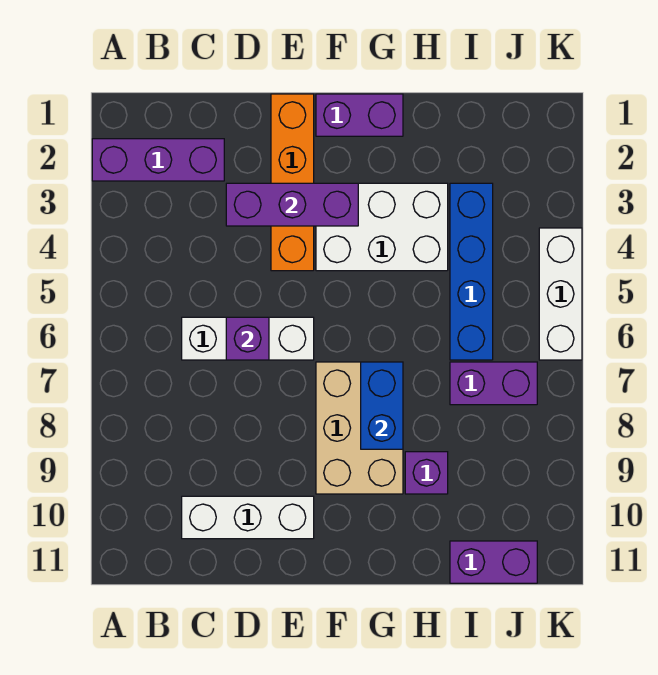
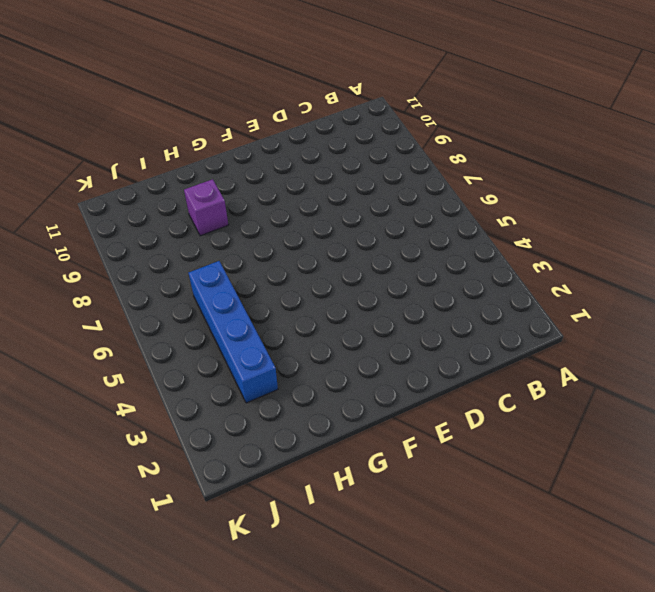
none -> purple 1x3 brick [92,139,224,181]
none -> white 1x3 brick [182,317,314,360]
none -> white 1x3 brick [182,496,314,539]

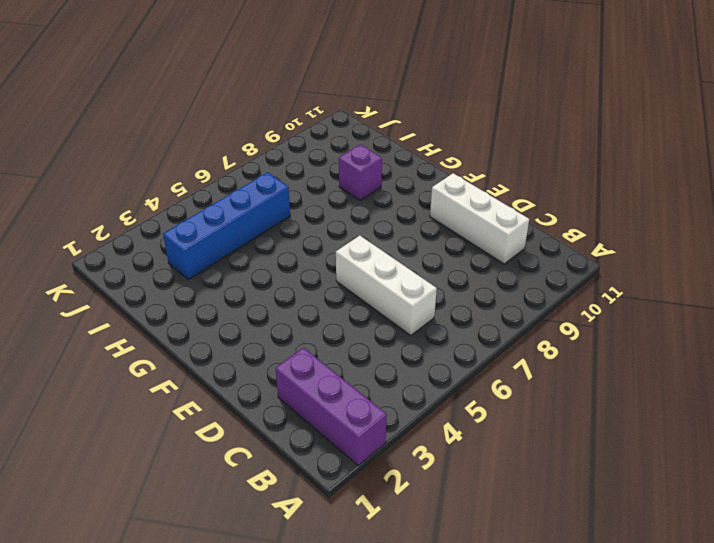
none -> orange 1x4 brick [271,94,314,271]
none -> purple 1x2 brick [316,94,403,136]
none -> white 2x3 brick [316,183,448,271]

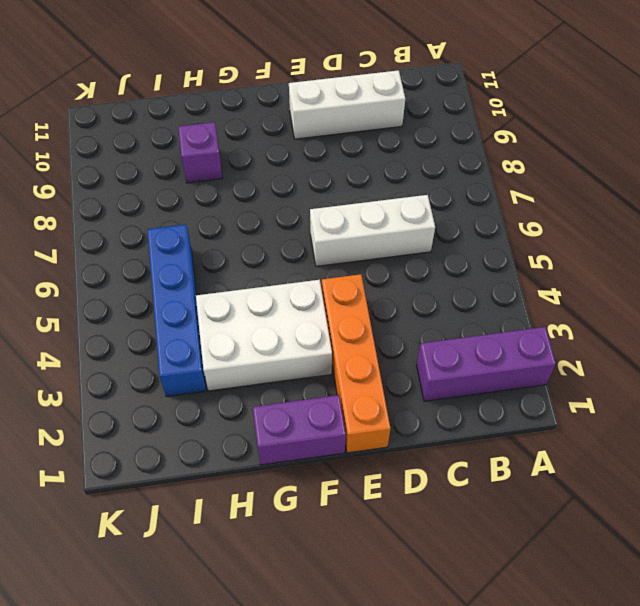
none -> tan 2x3 brick [316,362,403,494]
none -> purple 1x2 brick [450,362,537,405]
none -> purple 1x2 brick [450,541,537,583]

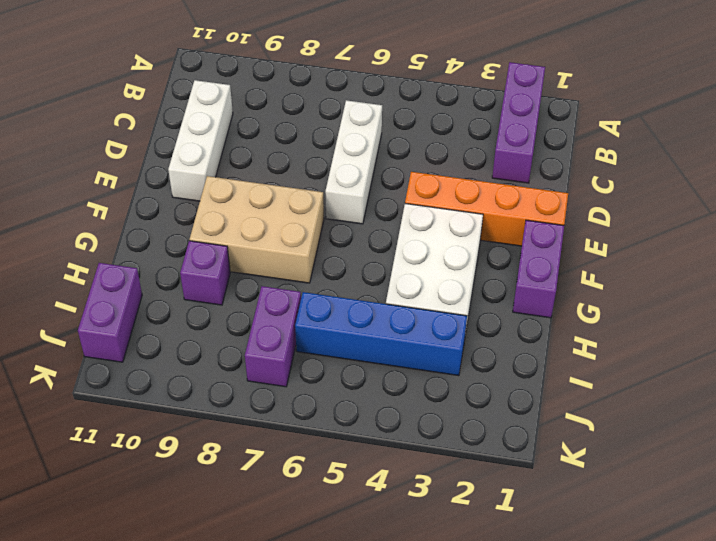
none -> white 1x3 brick [539,228,582,360]
none -> purple 1x3 brick [226,183,358,226]
none -> purple 1x1 brick [226,317,269,360]

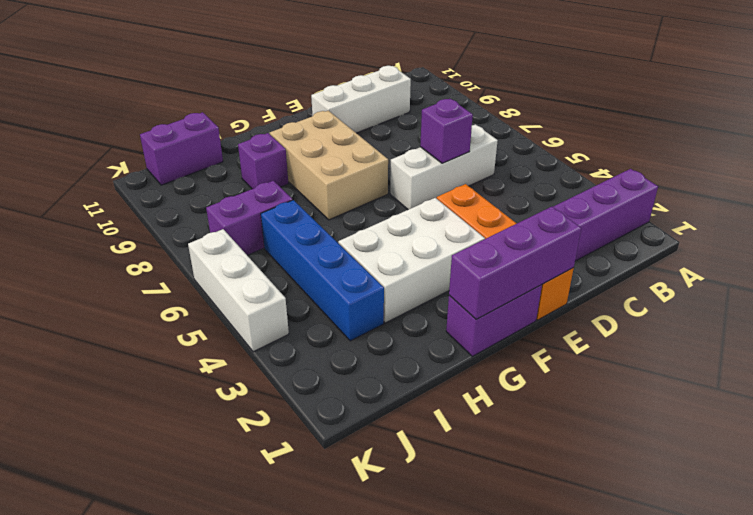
purple 1x3 brick [449,207,581,319] -> purple 1x3 brick moved to [226,183,358,226]
none -> blue 1x2 brick [361,362,403,449]

